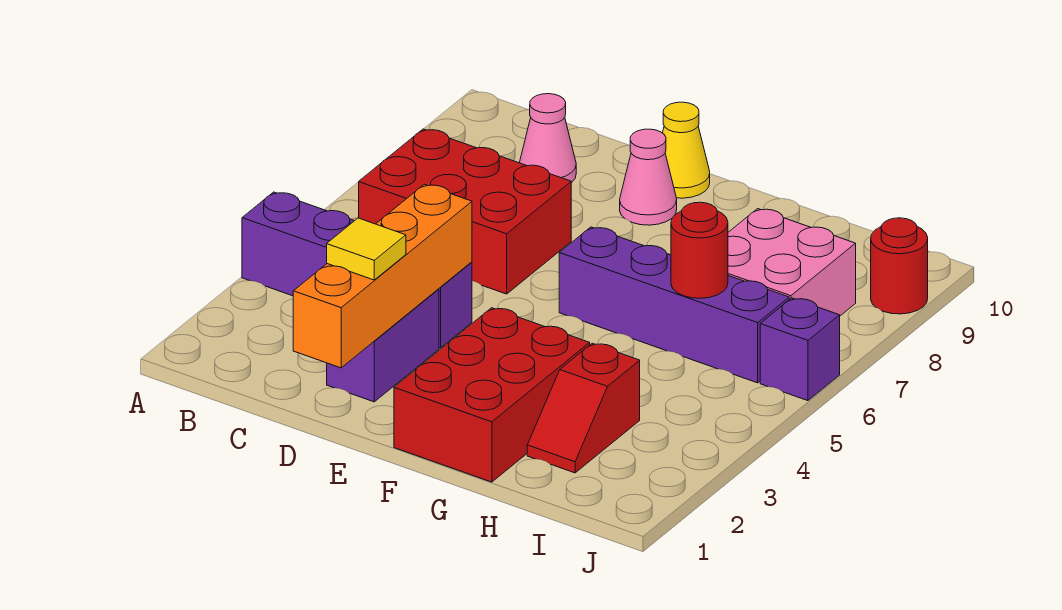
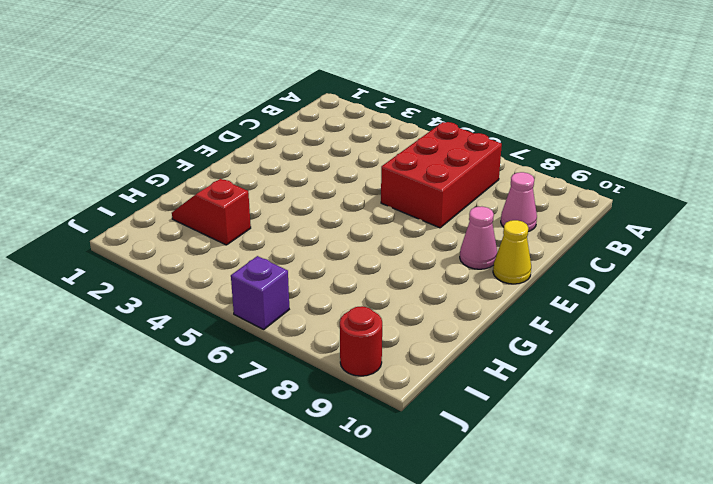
none -> purple 1x4 brick [242,192,472,348]
none -> purple 1x2 brick [327,289,439,402]
none -> red 2x3 brick [394,308,590,482]

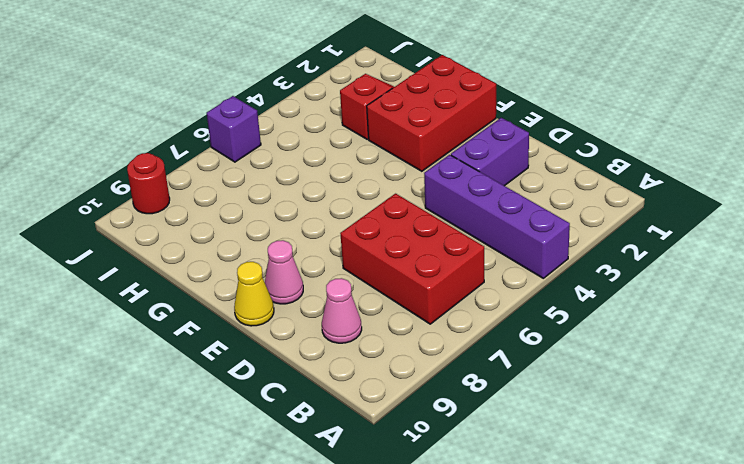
none -> purple 1x4 brick [559,227,789,383]
none -> pink 2x2 brick [728,209,856,316]
none -> orange 1x4 brick [293,184,472,368]

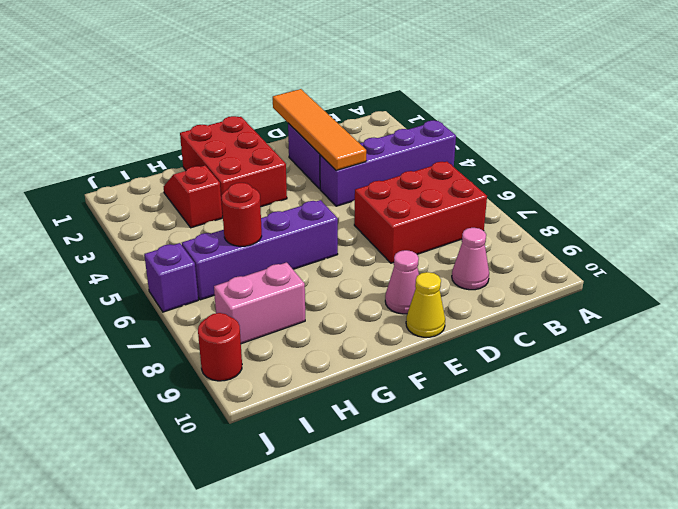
orange 1x4 tile [273,89,366,170] -> orange 1x4 brick [293,184,472,368]
pink 1x2 brick [214,262,305,344] -> pink 2x2 brick [728,209,856,316]
none -> yellow 1x1 tile [327,218,406,280]

